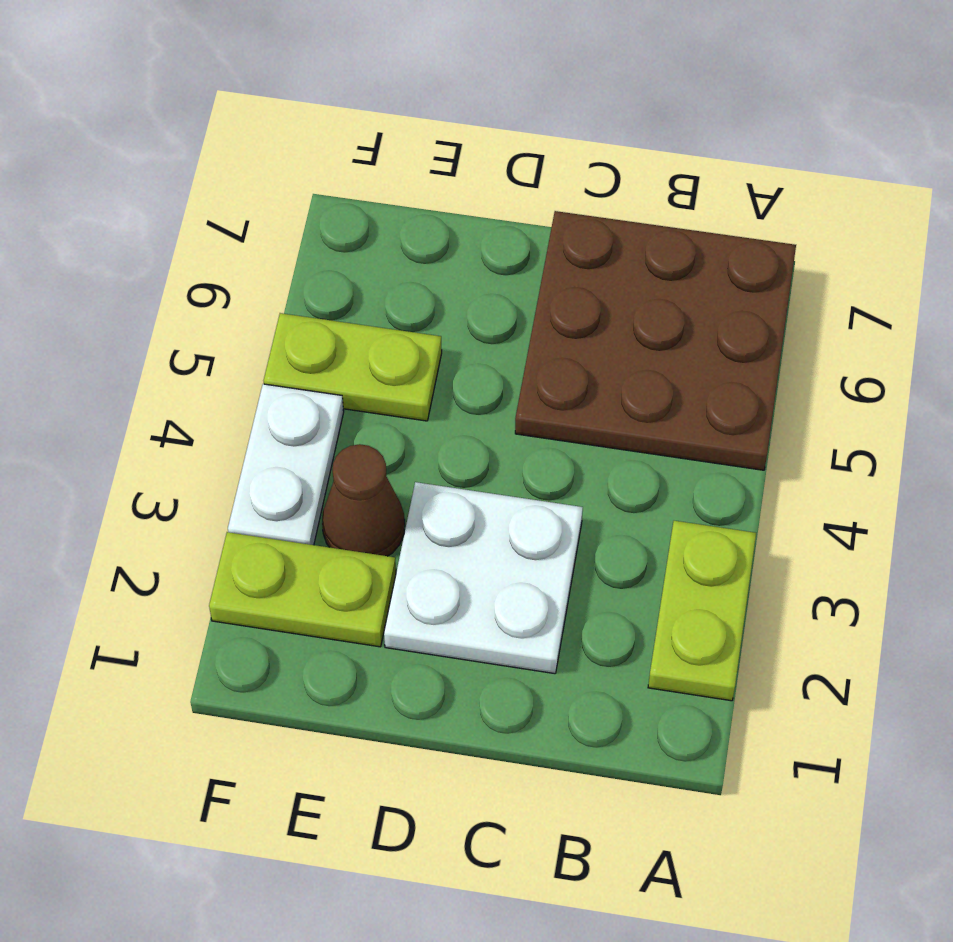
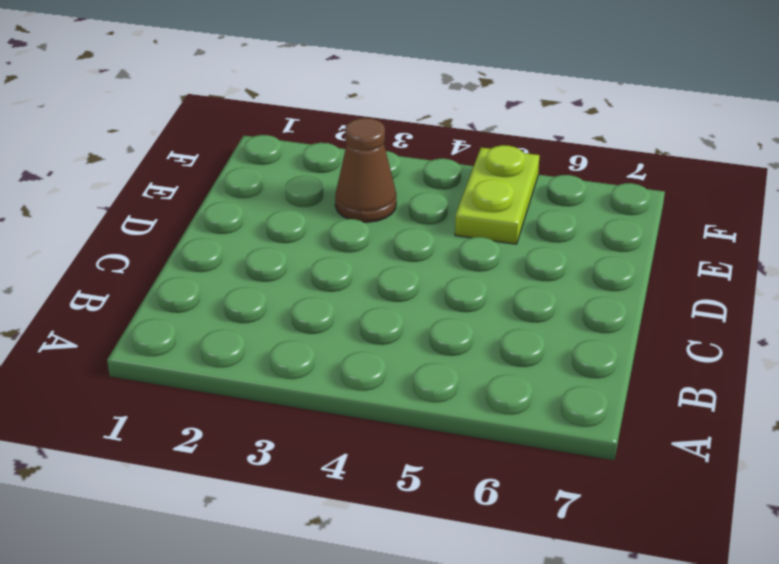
none -> lime 1x2 plate [648,521,756,701]
none -> brown 3x3 plate [515,211,796,470]

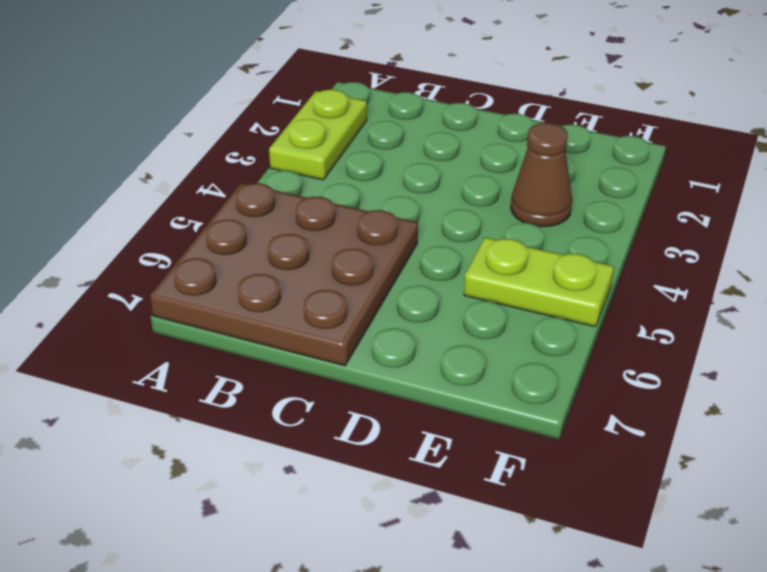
none -> white 2x2 plate [384,482,583,674]
none -> lime 1x2 plate [209,532,396,647]

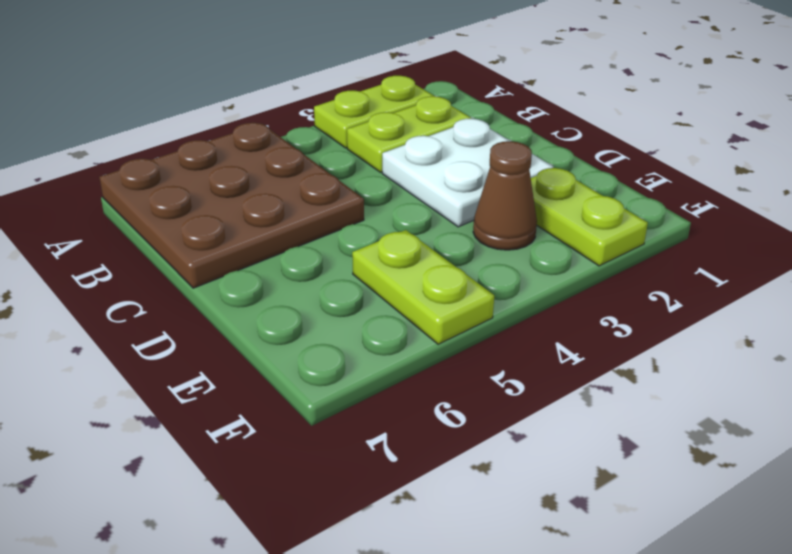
lime 1x2 plate [347,96,472,172] -> none
none -> white 1x2 plate [228,384,344,545]

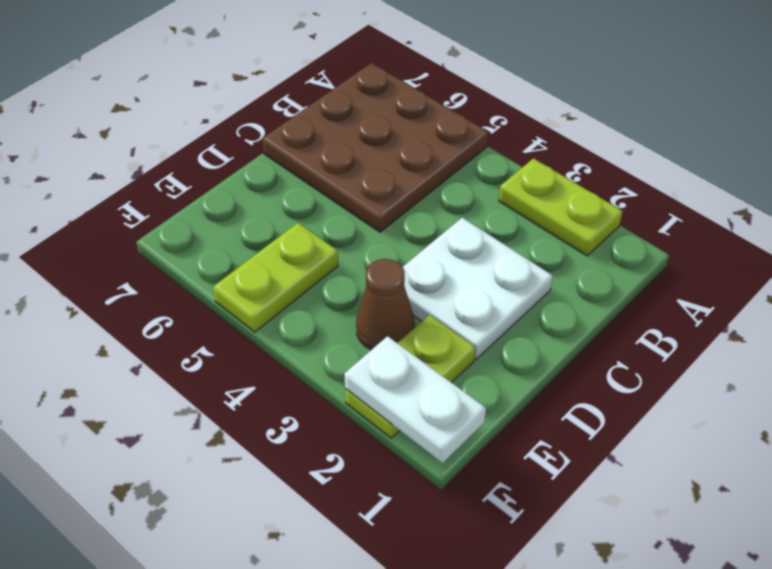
white 1x2 plate [344,336,486,463] -> white 1x2 plate moved to [228,384,344,545]

